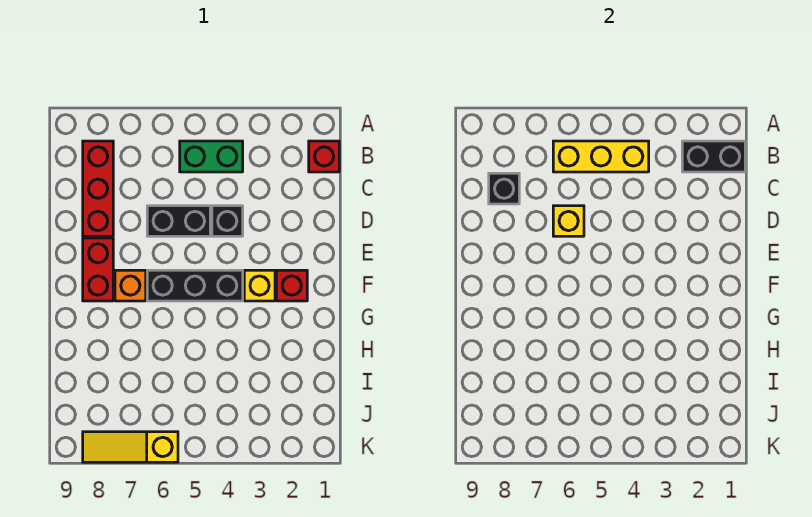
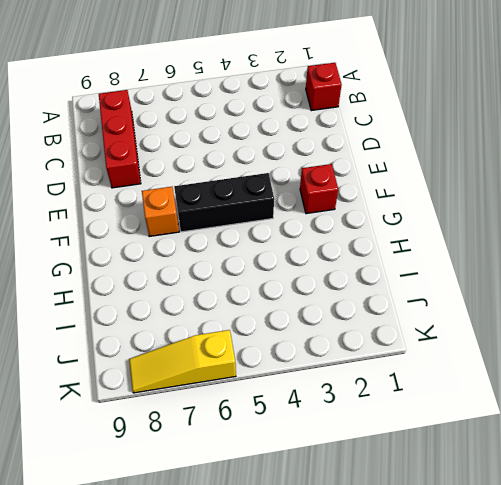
none -> green 1x2 brick [180,141,243,172]
none -> black 1x1 brick [212,206,243,236]
none -> black 1x2 brick [147,206,210,236]

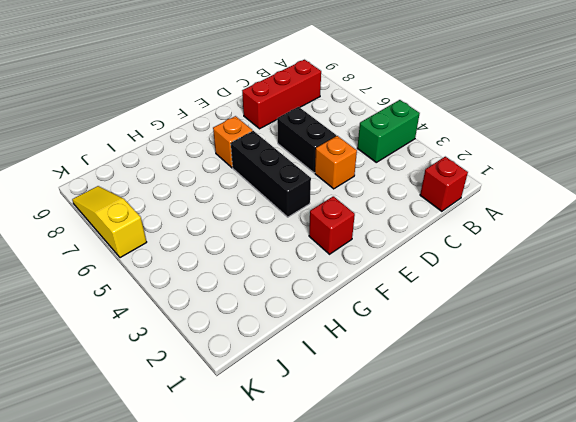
green 1x2 brick [357,100,420,162] -> green 1x2 brick turned to [180,141,243,172]
orange 1x1 brick [315,136,357,189] -> black 1x1 brick [212,206,243,236]
none -> red 1x2 brick [83,238,113,301]
none -> yellow 1x1 brick [244,270,275,301]
none -> black 1x2 brick [682,141,745,172]

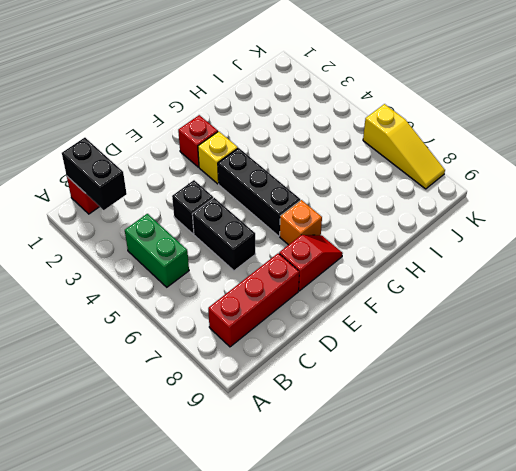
red 1x2 slope [279,235,343,291] -> red 1x2 brick [83,238,113,301]
none -> yellow 1x3 brick [553,141,649,172]
none -> black 1x1 brick [489,173,519,204]
none -> yellow 1x1 brick [553,206,584,236]

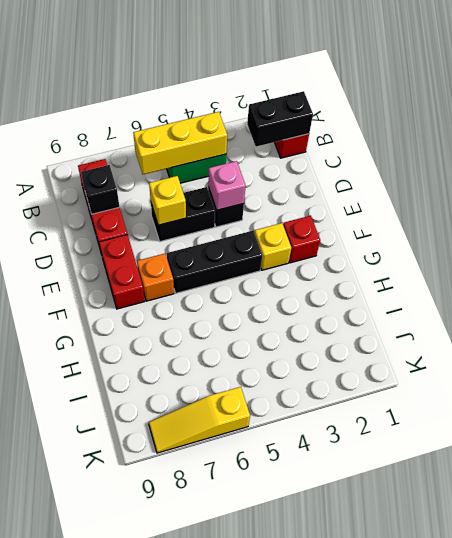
pink 1x1 brick [208,161,246,210] -> none

